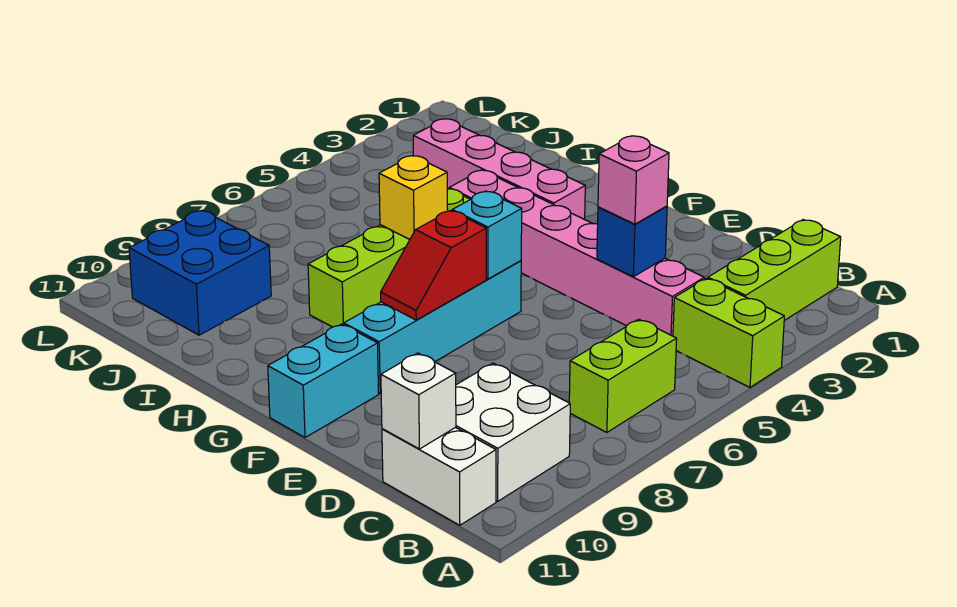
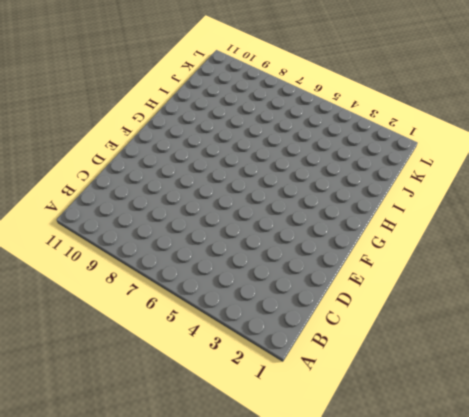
none -> lime 1x2 brick [673,278,784,387]
none -> lime 1x3 brick [708,220,841,321]
none -> lime 1x2 brick [569,319,677,432]

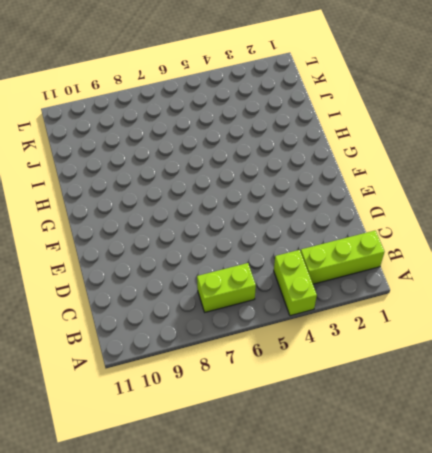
none -> white 2x2 brick [456,363,570,501]
none -> white 1x2 brick [382,427,496,525]
none -> pink 1x6 brick [449,170,704,336]

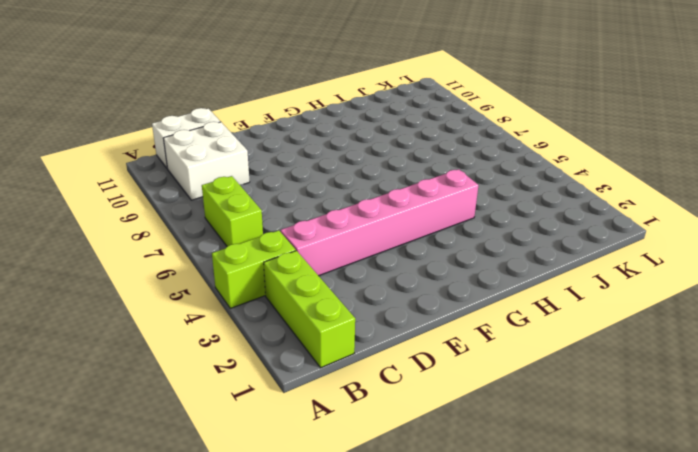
none -> cyan 1x4 brick [344,261,521,393]
none -> cyan 1x2 brick [268,324,379,438]
none -> pink 1x4 brick [413,119,585,219]

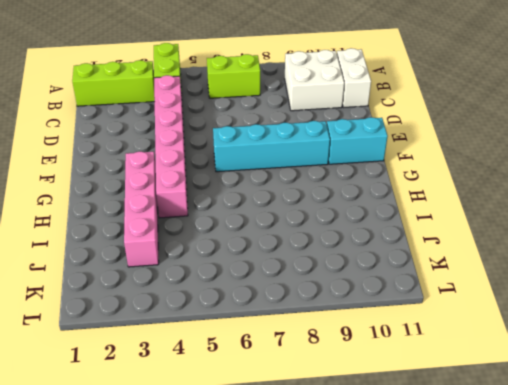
none -> lime 1x4 brick [308,188,470,327]
none -> blue 2x2 brick [129,210,271,335]
none -> white 1x1 brick [381,353,456,449]

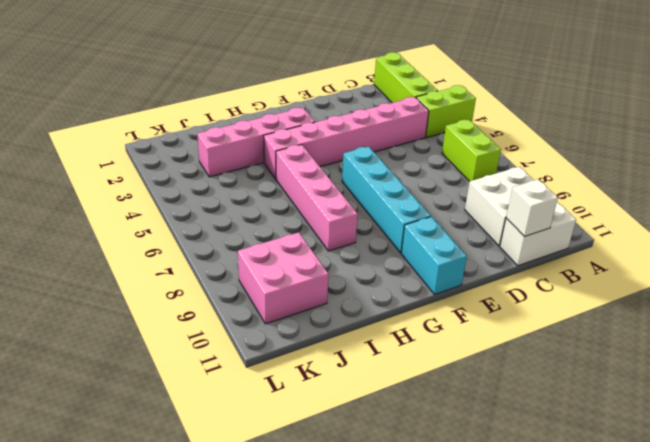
pink 1x4 brick [276,145,358,251] -> lime 1x4 brick [308,188,470,327]
pink 2x2 brick [238,233,329,324] -> blue 2x2 brick [129,210,271,335]
none -> blue 1x1 brick [597,206,667,277]
none -> cyan 1x1 brick [452,191,522,279]
none -> red 1x2 slope [381,210,486,320]

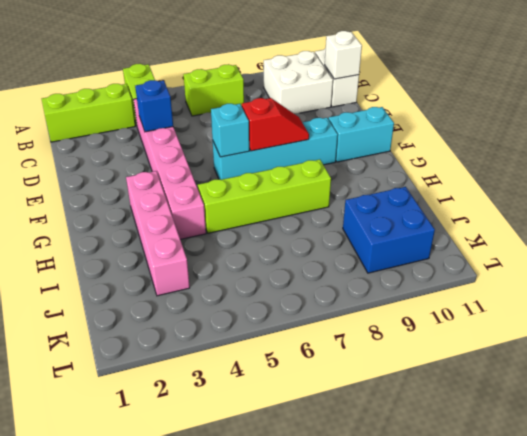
none -> yellow 1x1 brick [379,156,448,239]
none -> pink 1x1 brick [598,136,669,224]

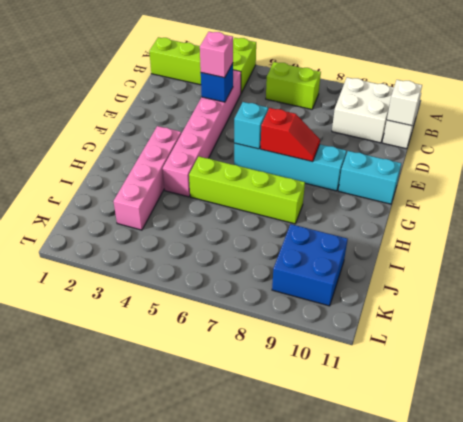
none -> yellow 1x1 brick [379,156,448,239]

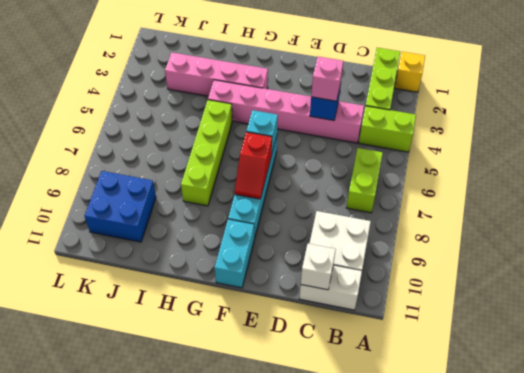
yellow 1x1 brick [395,52,425,92] -> yellow 1x1 brick moved to [379,156,448,239]

